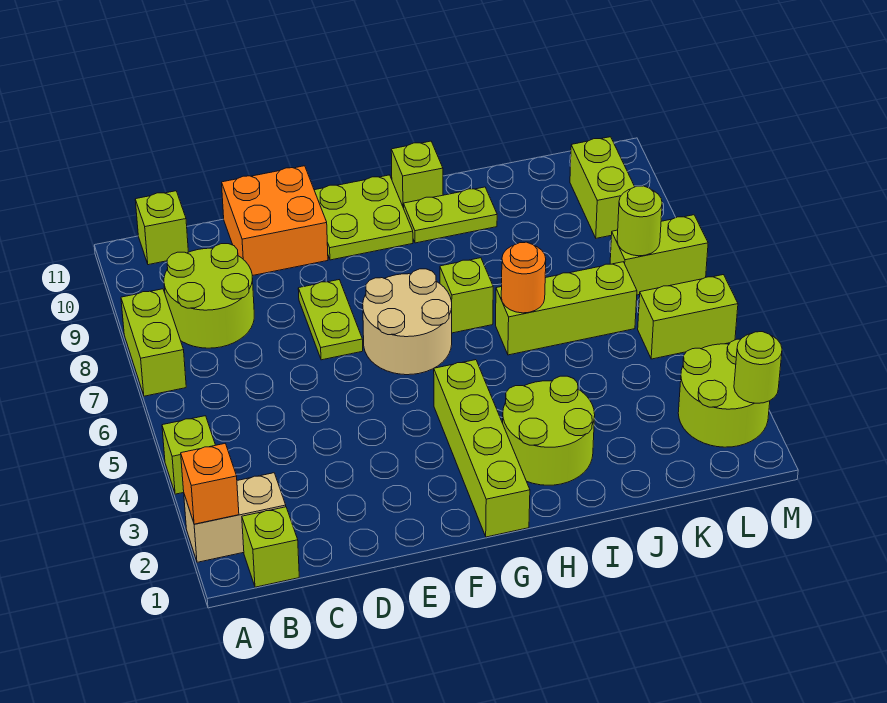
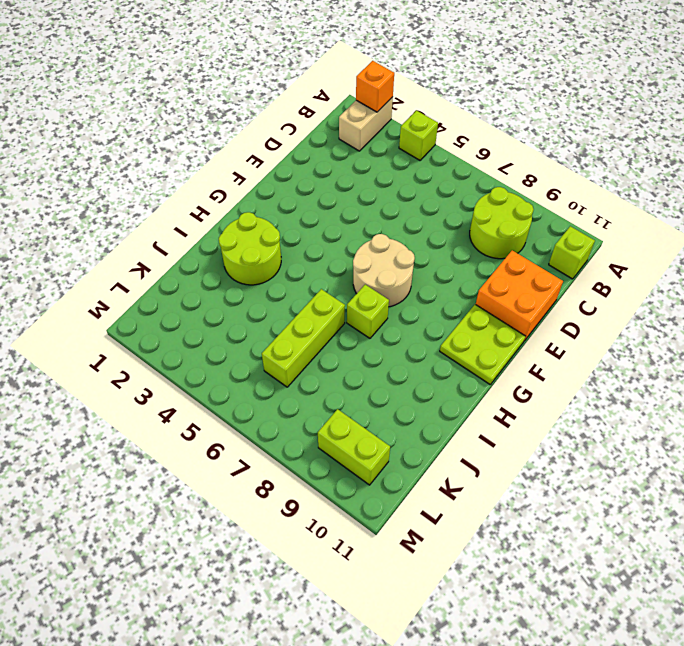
none -> lime 1x2 brick [121,289,186,396]
none -> lime 1x1 brick [242,507,299,587]
none -> lime 1x2 plate [298,280,363,360]

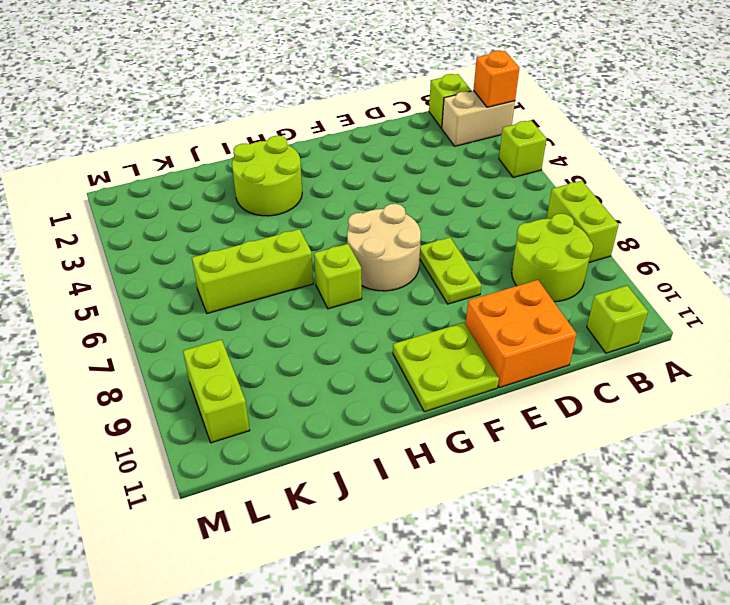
none -> lime 1x4 brick [434,360,530,537]
none -> lime 1x2 plate [404,187,497,243]
none -> lime 1x1 brick [391,141,443,208]

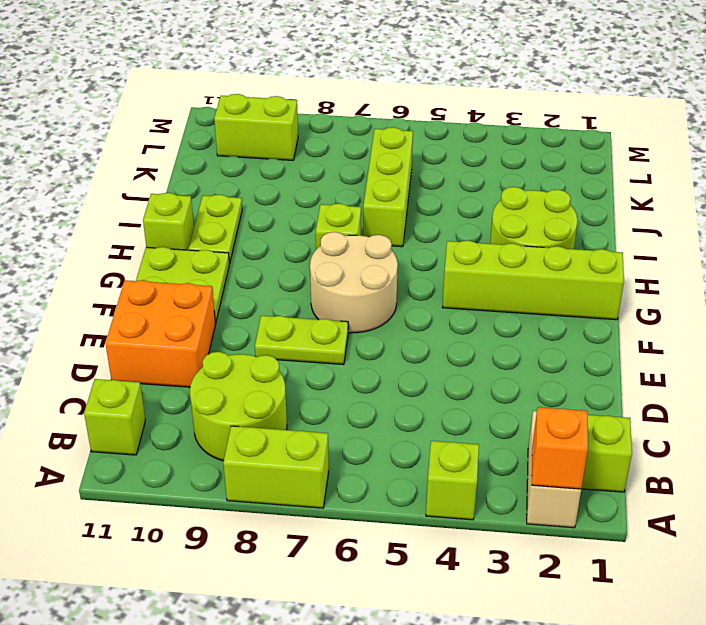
none -> lime 2x2 round brick [678,339,770,447]
none -> lime 1x2 brick [638,275,738,359]
none -> lime 1x2 brick [610,215,708,295]

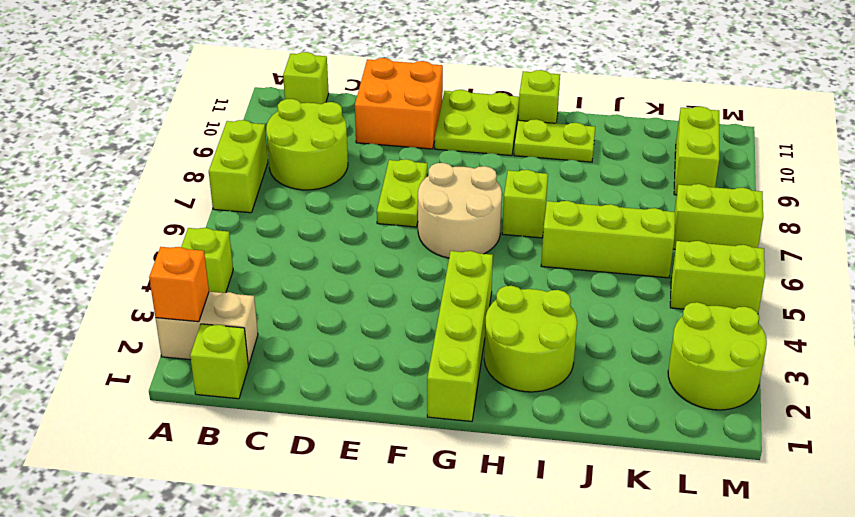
none -> orange 1x1 round brick [501,242,546,313]
none -> lime 1x1 round brick [617,186,662,256]
none -> lime 1x1 round brick [734,332,782,403]

